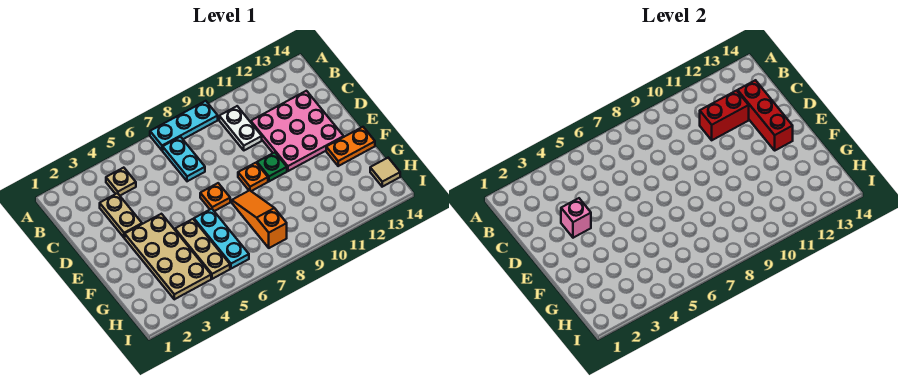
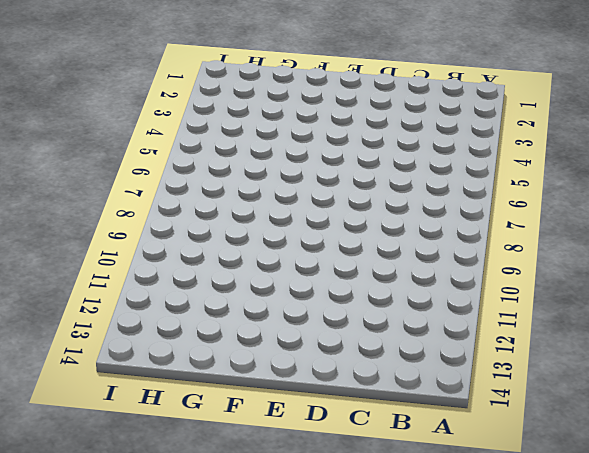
none -> cyan 1x3 plate [150,101,218,150]
none -> tan 1x1 plate [106,168,136,195]
none -> cyan 1x2 plate [163,137,205,181]

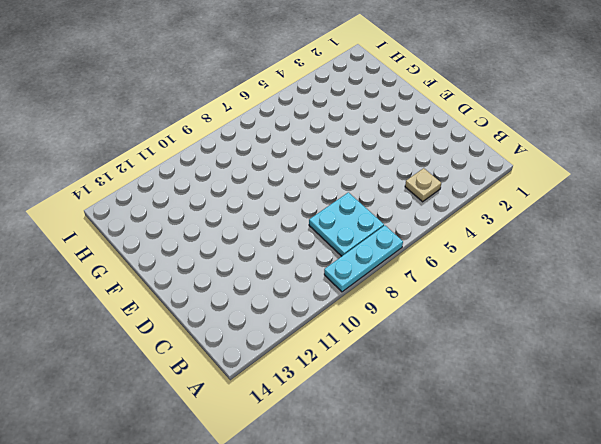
cyan 2x2 plate [309,192,384,256] -> cyan 1x2 plate [163,137,205,181]
none -> white 1x2 plate [219,106,262,150]
none -> tan 1x2 plate [100,193,142,238]
none -> pink 3x3 plate [251,91,344,171]

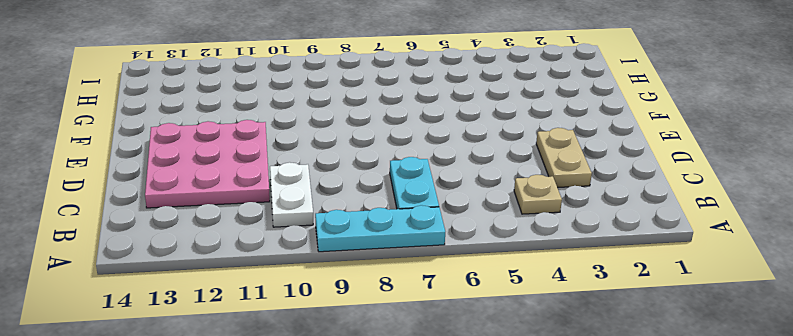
none -> tan 2x4 plate [125,214,211,299]
none -> orange 1x1 plate [200,183,230,211]
none -> orange 1x1 plate [238,163,268,191]

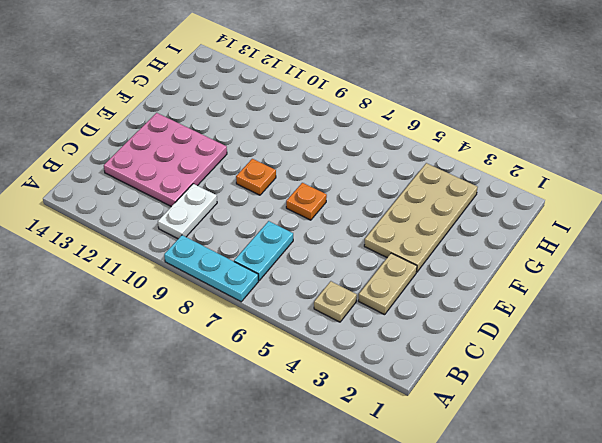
none -> green 1x1 plate [257,152,287,181]
none -> tan 1x3 plate [175,219,230,279]
none -> cyan 1x3 plate [194,209,249,269]

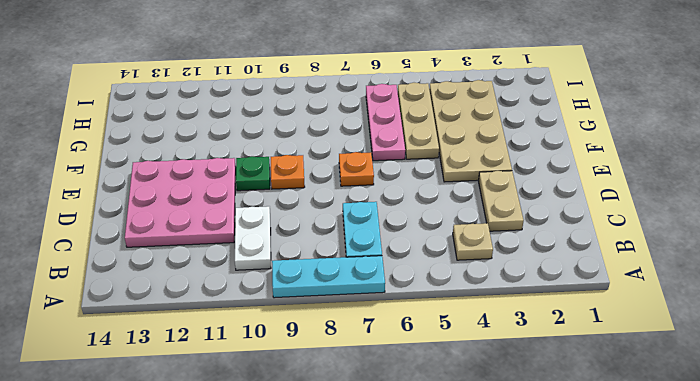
pink 1x3 plate [366,84,405,161] -> cyan 1x3 plate [194,209,249,269]
none -> orange 1x3 slope [232,190,287,248]
none -> orange 1x2 plate [326,127,375,166]
none -> tan 1x1 tile [370,158,400,187]

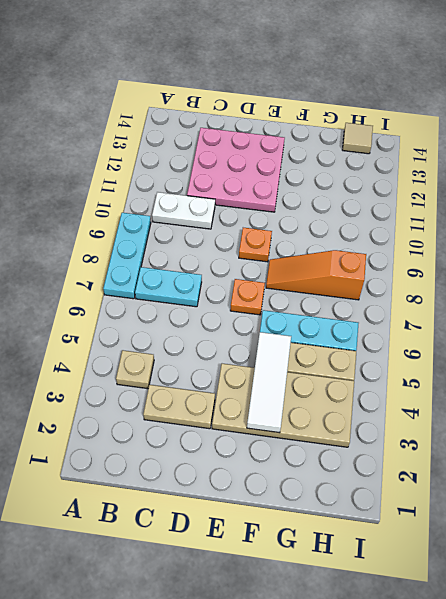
white 1x3 tile [247,332,291,433] -> none
none -> green 1x1 plate [257,152,287,181]
none -> orange 1x2 plate [326,127,375,166]
none -> red 1x2 brick [700,91,749,140]

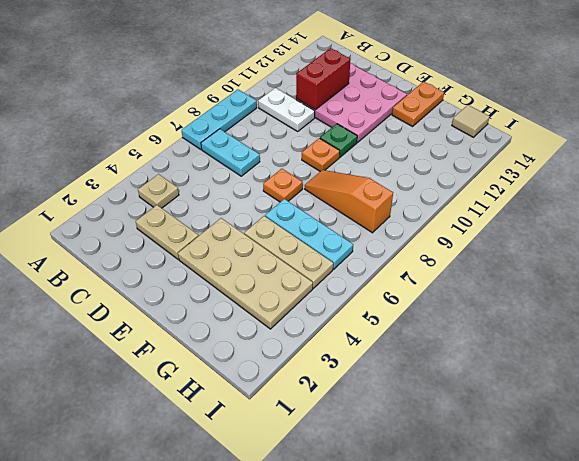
none -> red 1x3 brick [738,80,793,150]
none -> pink 1x1 brick [561,198,591,238]

